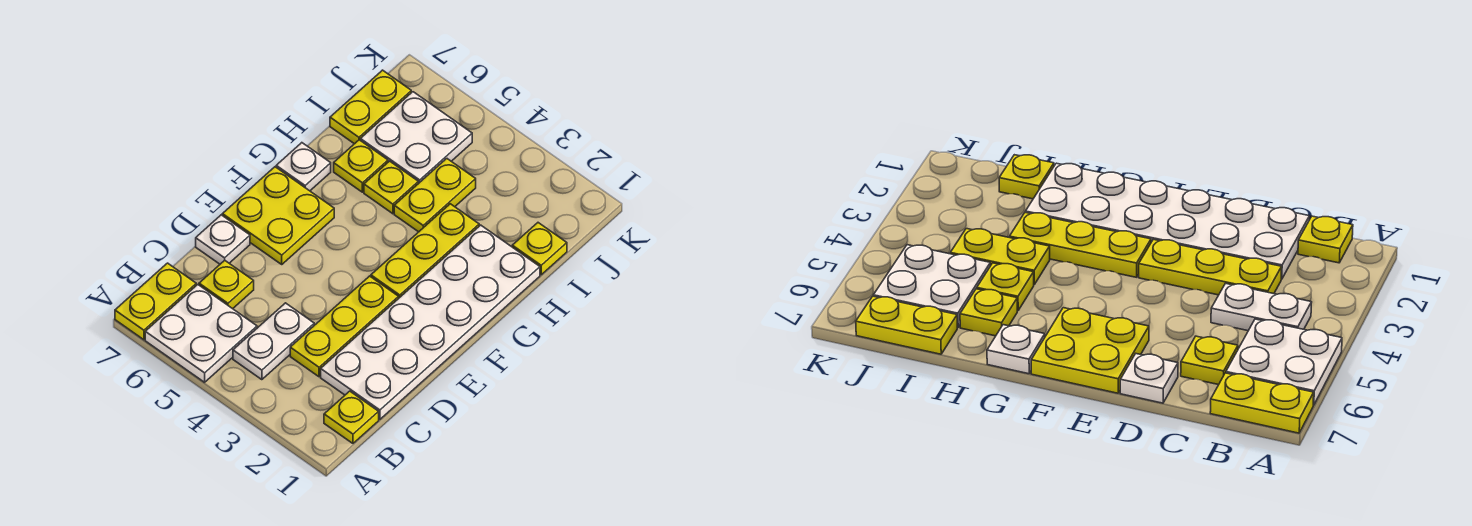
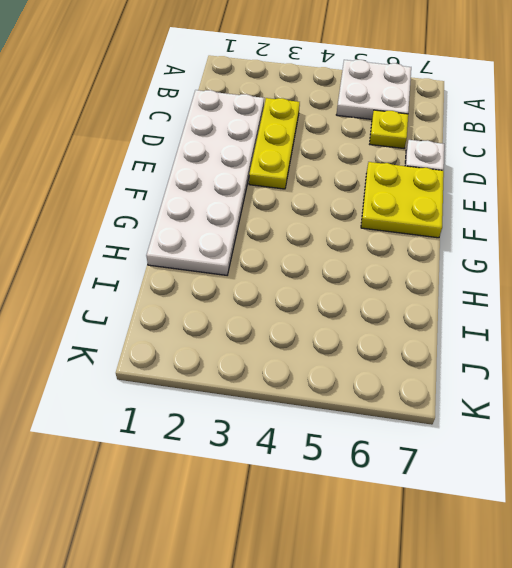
none -> yellow 1x2 plate [115,263,196,340]
none -> yellow 1x1 plate [324,391,379,443]
none -> white 1x2 plate [233,303,314,380]

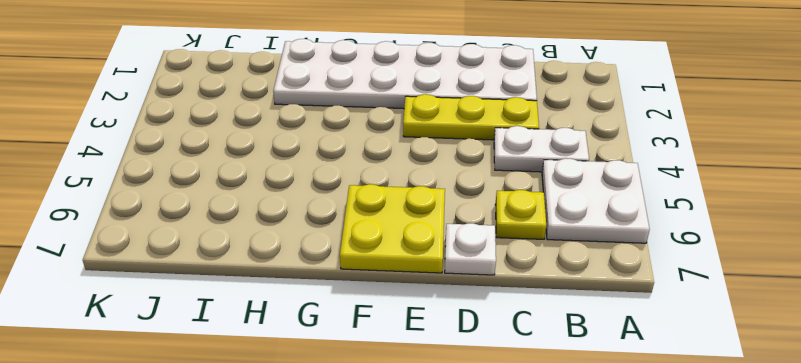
none -> yellow 1x2 plate [115,263,196,340]
none -> yellow 1x1 plate [324,391,379,443]
none -> yellow 1x3 plate [371,204,479,298]

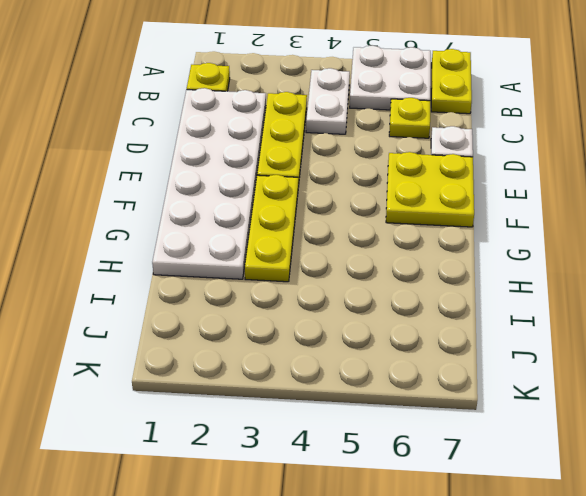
none -> white 1x1 plate [276,143,331,191]
none -> yellow 1x2 plate [394,159,476,232]
none -> yellow 1x1 plate [364,161,418,214]

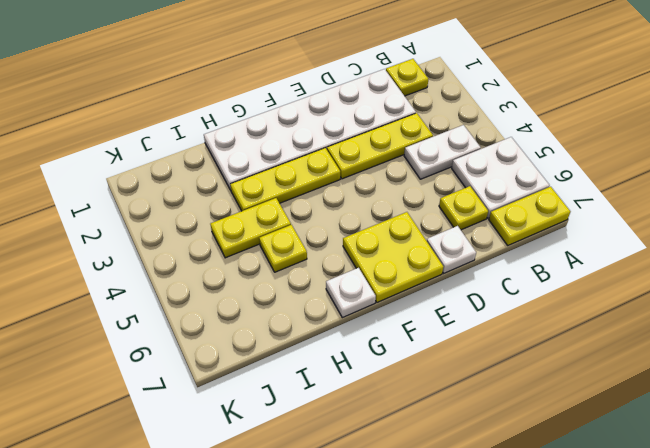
none -> yellow 1x1 plate [334,140,388,192]
none -> yellow 1x1 plate [512,223,567,275]
none -> white 2x2 plate [360,92,472,184]

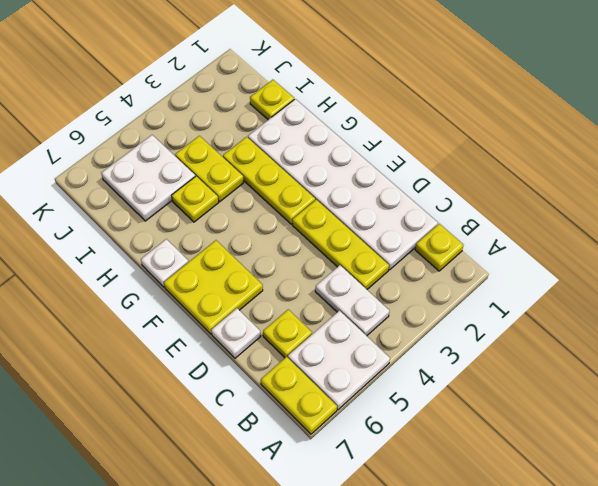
none -> yellow 1x1 plate [334,140,388,192]
none -> yellow 1x2 plate [330,70,411,144]

